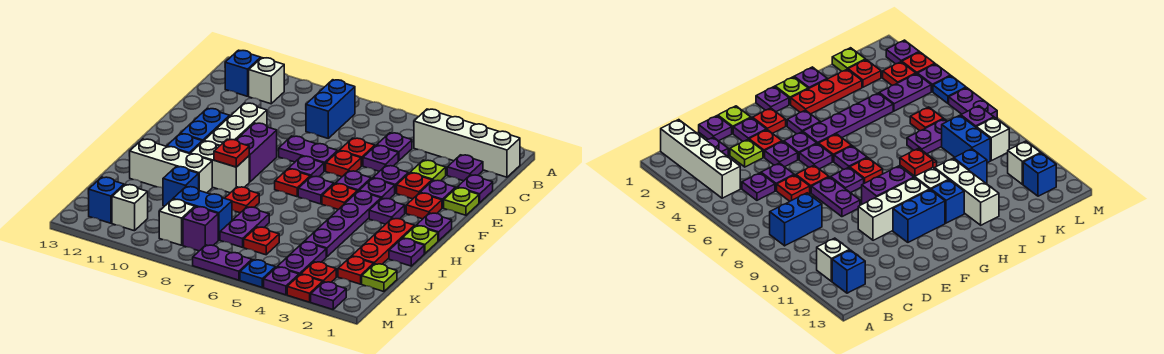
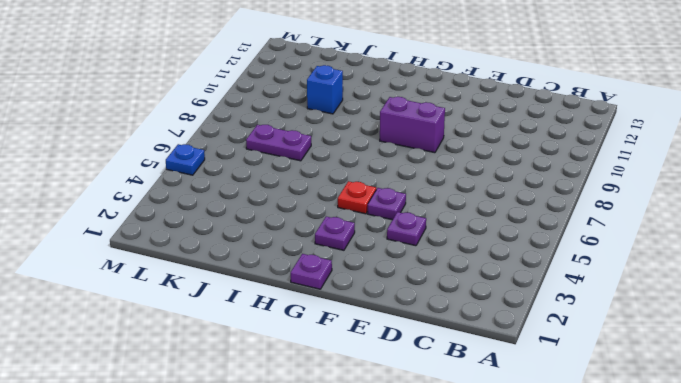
none -> white 1x4 brick [414,109,520,177]
none -> blue 1x2 brick [306,80,355,138]
none -> white 1x1 brick [249,58,284,104]
none -> blue 1x1 brick [225,50,261,96]

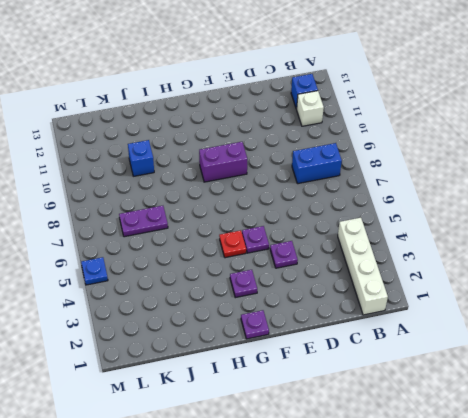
none -> purple 1x1 plate [447,155,483,181]
none -> purple 1x1 plate [377,133,412,161]
none -> purple 1x1 plate [457,175,493,203]
none -> lime 1x1 plate [410,160,446,181]

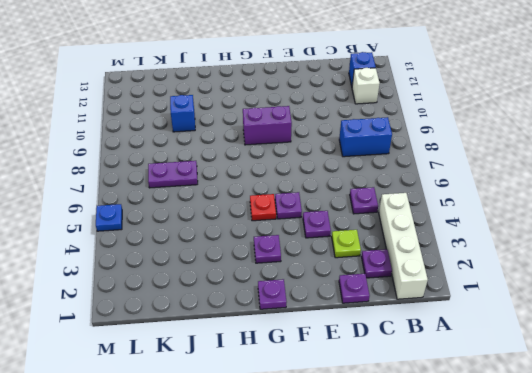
none -> purple 1x1 plate [363,145,398,171]
none -> red 1x1 plate [339,138,375,166]
none -> lime 1x1 plate [444,188,479,215]
none -> purple 1x1 plate [420,180,456,208]

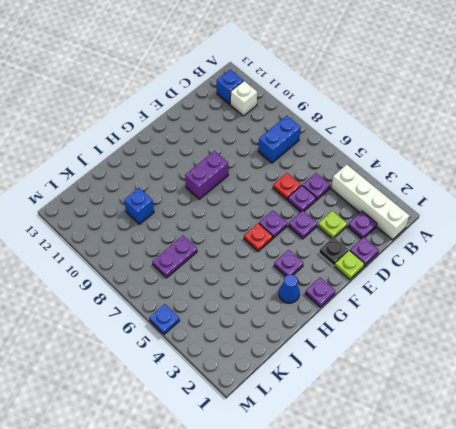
black 1x1 plate [319,237,348,266] -> purple 1x1 plate [420,180,456,208]
blue 1x1 cone [279,275,300,303] -> red 1x3 plate [352,218,415,264]
none -> red 1x1 plate [397,173,432,199]
none -> red 1x1 plate [326,151,361,177]
none -> purple 1x2 plate [279,136,338,171]
none -> white 1x3 brick [204,103,267,146]

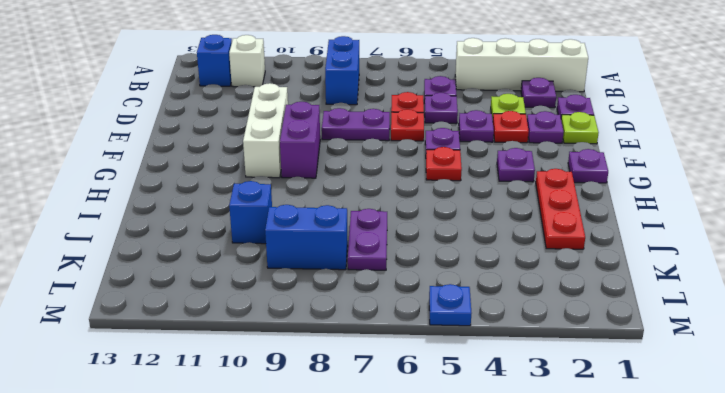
none -> red 1x1 plate [406,193,442,219]
none -> purple 1x1 plate [359,178,395,199]
none -> purple 1x1 plate [288,156,324,177]
none -> blue 1x2 brick [180,108,230,142]

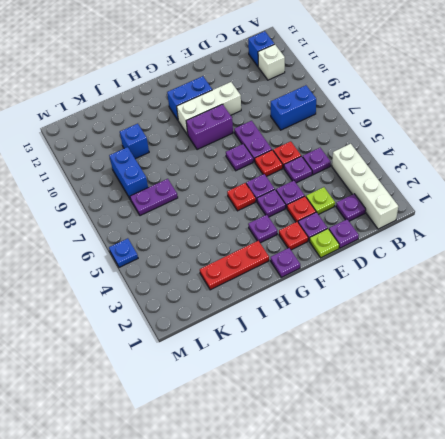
none -> purple 1x4 plate [305,191,381,257]
none -> purple 1x1 plate [298,176,334,204]
none -> red 1x1 plate [275,169,310,197]
none -> lime 1x1 plate [403,226,438,253]

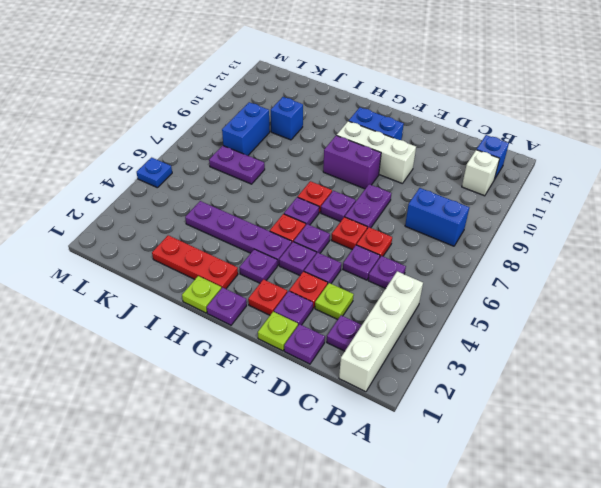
none -> white 1x2 brick [190,141,249,193]
none -> blue 1x1 brick [167,134,202,154]
none -> purple 1x1 plate [389,238,424,266]
none -> red 1x1 plate [225,187,259,213]

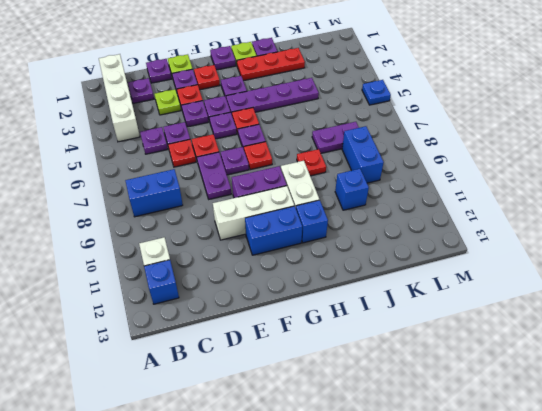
none -> white 1x3 brick [130,139,212,193]
none -> lime 1x1 plate [362,264,397,291]
none -> red 1x1 plate [338,256,374,284]
none -> purple 1x2 plate [278,242,326,275]

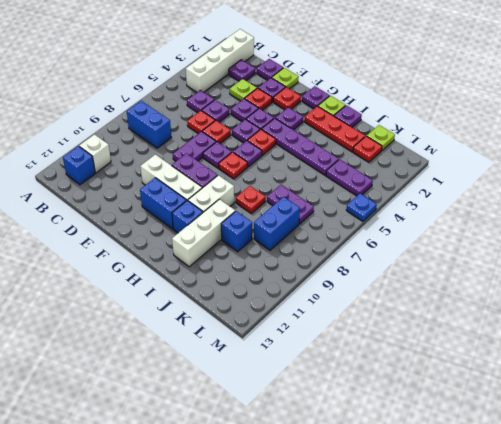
none -> red 1x1 plate [244,227,279,255]
none -> red 1x1 plate [301,262,336,282]
none -> purple 1x1 brick [183,207,218,251]
none -> white 1x1 brick [159,199,195,245]

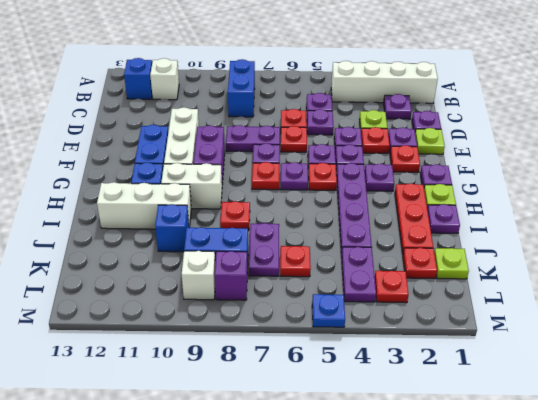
none -> white 1x1 brick [112,184,148,231]
none -> blue 1x1 brick [89,177,124,223]
none -> purple 1x1 plate [311,282,346,309]
none -> red 1x1 plate [287,274,323,302]

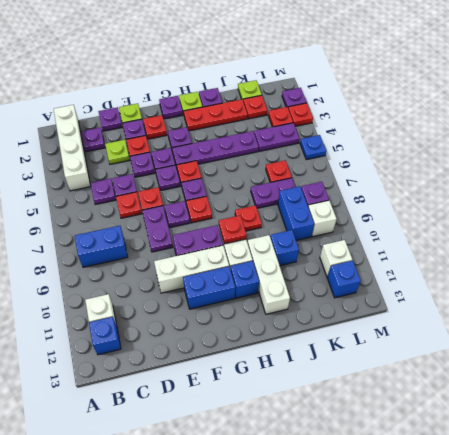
none -> purple 1x1 plate [264,267,299,295]
none -> purple 1x2 plate [193,245,252,280]

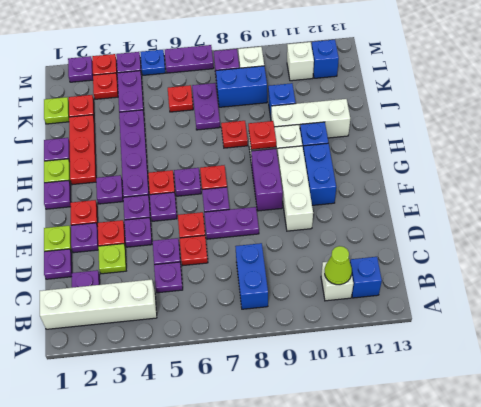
lime 1x1 cone [325,246,352,285] -> none

